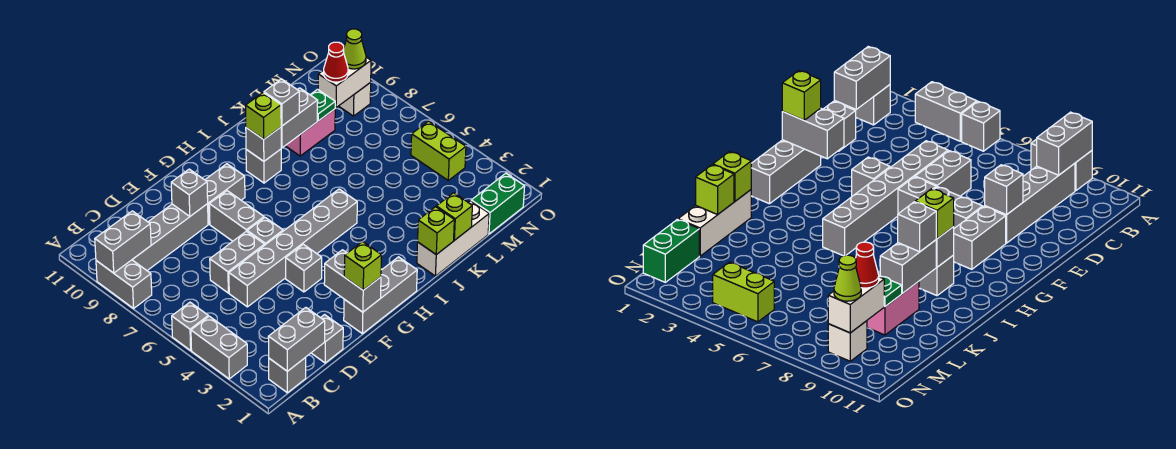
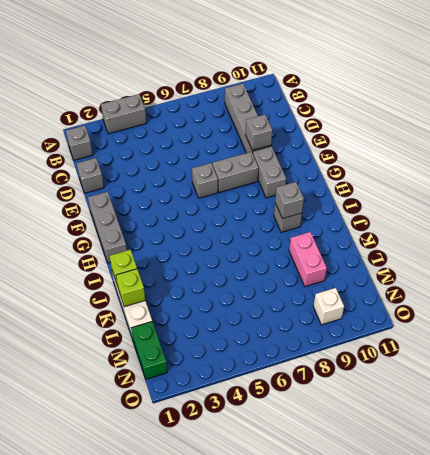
none -> grey 1x1 brick [172,302,208,350]
none -> grey 1x2 brick [96,260,152,308]
none -> grey 1x6 brick [229,189,357,307]
none -> grey 1x2 brick [210,231,265,293]

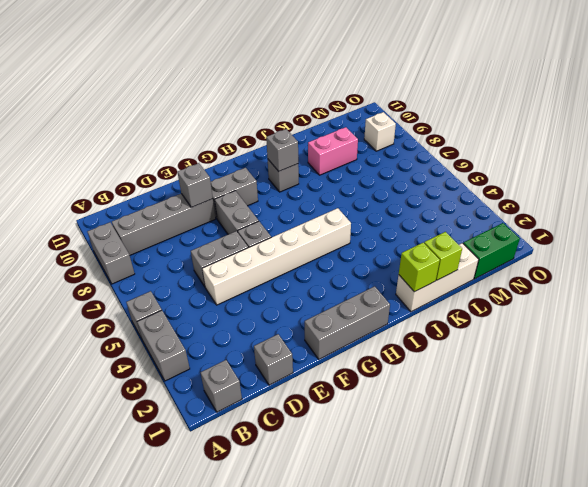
white 1x6 brick [202,208,351,305] -> grey 1x6 brick [229,189,357,307]
none -> grey 1x1 brick [286,244,322,292]
none -> lime 1x2 brick [411,121,466,180]
none -> grey 1x2 brick [95,211,151,273]
none -> grey 1x2 brick [268,307,325,371]

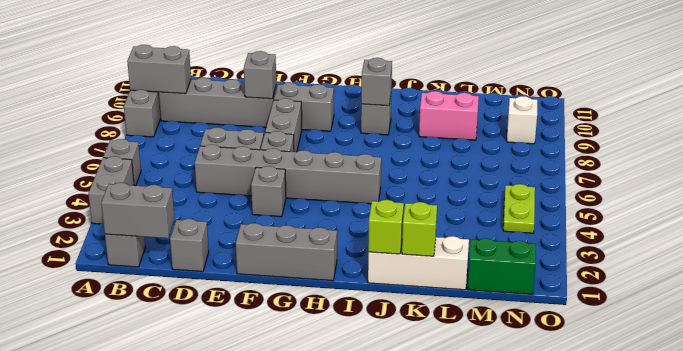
lime 1x2 plate [503,184,535,233] -> lime 1x2 brick [411,121,466,180]
none -> grey 1x2 brick [324,250,381,312]
none -> grey 1x2 brick [281,88,318,148]
none -> green 1x1 plate [310,89,335,121]
none -> white 1x2 brick [318,57,371,108]

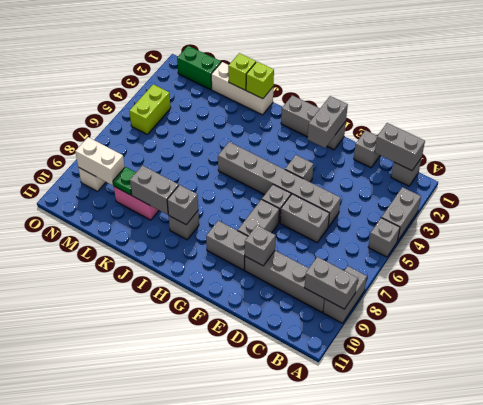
none -> lime 1x1 brick [344,241,382,290]
none -> lime 1x1 brick [246,93,281,139]
none -> grey 1x1 brick [264,79,299,126]
none -> red 1x1 cone [324,42,348,82]

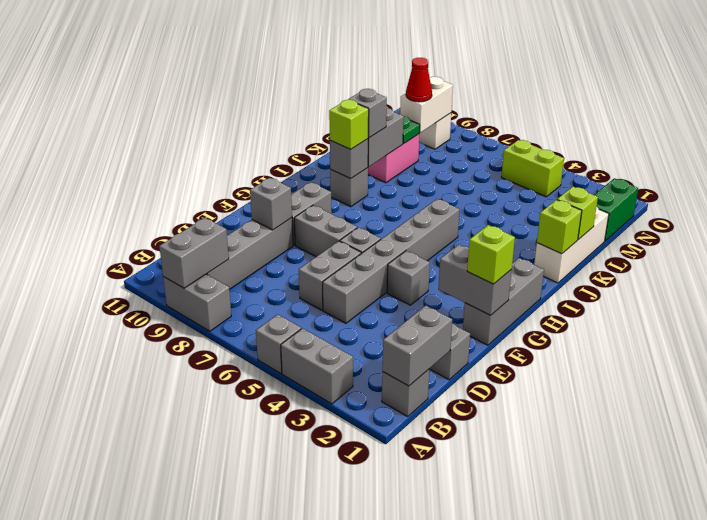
none -> lime 1x1 cone [344,29,366,69]

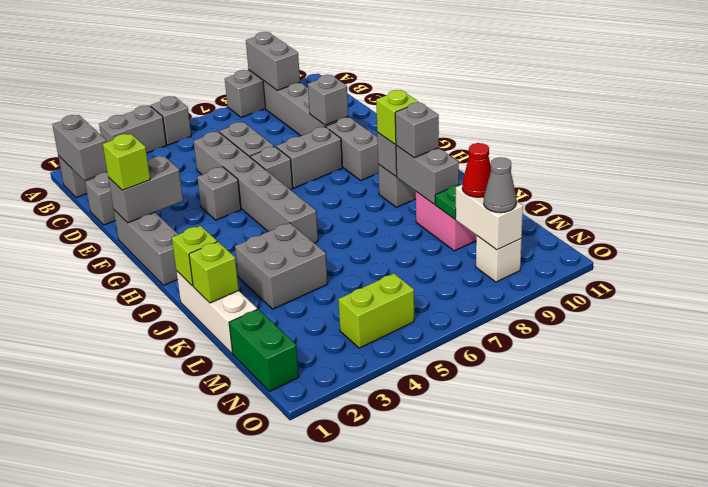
grey 2x2 brick [235,223,328,309] -> none
grey 1x1 cone [484,157,516,213] -> lime 1x1 cone [344,29,366,69]

